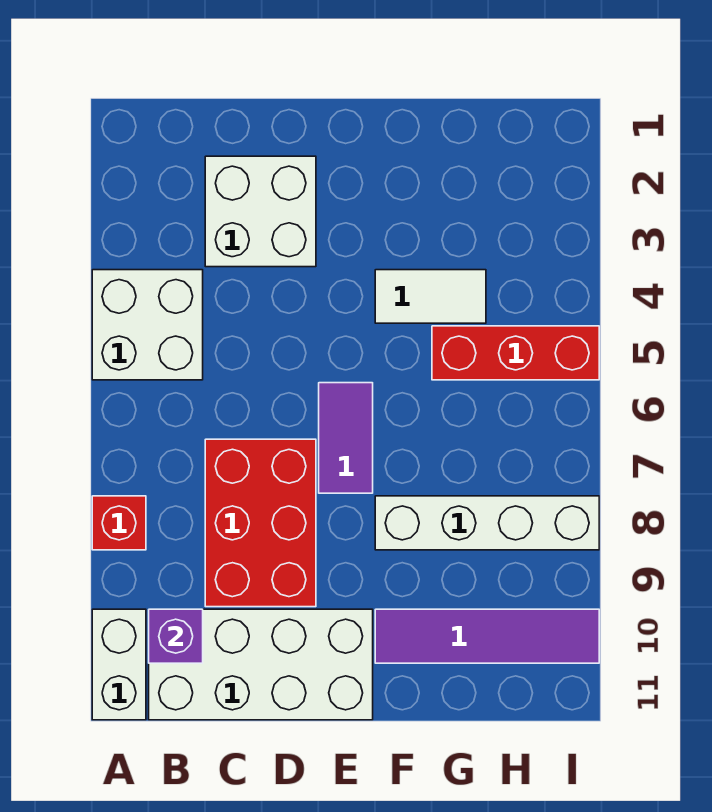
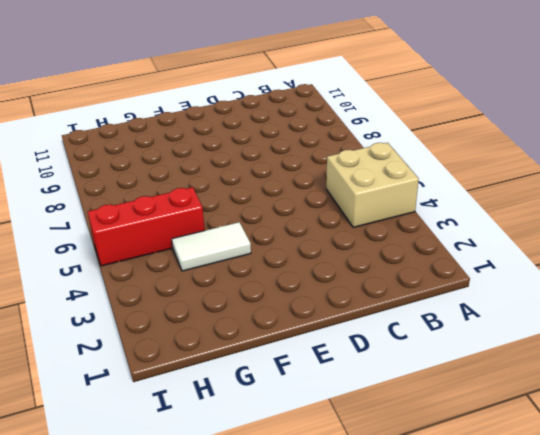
tan 2x2 brick [326,143,419,227] -> white 2x2 brick [92,270,203,380]
none -> red 1x1 brick [92,496,146,550]
none -> white 1x2 brick [92,609,146,720]
none -> white 2x4 brick [149,609,373,720]

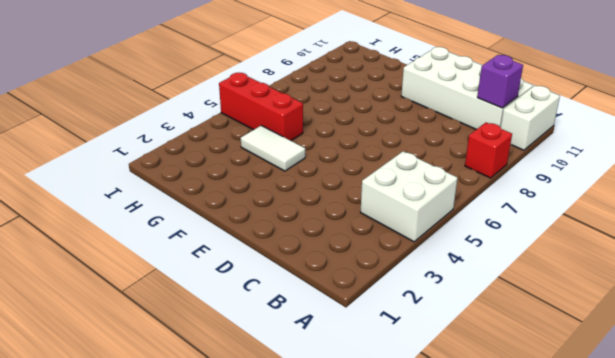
none -> white 2x2 brick [205,156,316,267]
none -> red 2x3 brick [205,439,316,607]
none -> purple 1x2 tile [319,383,373,493]

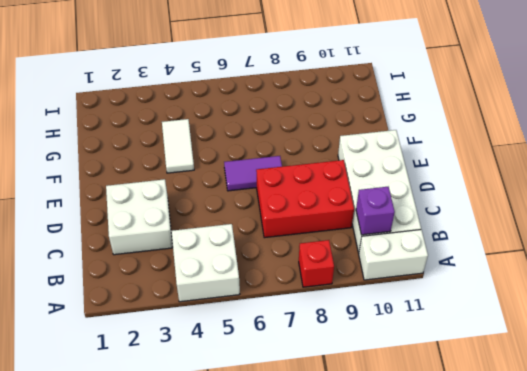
none -> white 1x4 brick [375,496,599,550]
none -> purple 1x4 tile [375,609,599,663]
none -> red 1x3 brick [432,326,599,380]

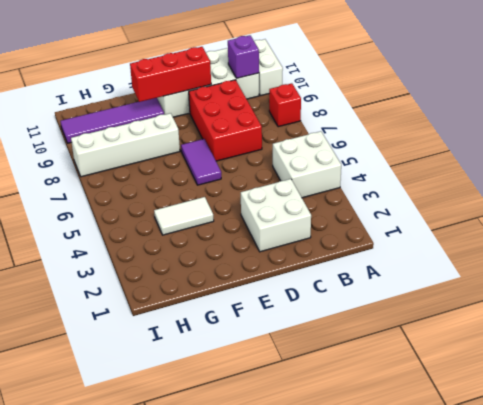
red 1x3 brick [130,47,211,102] -> red 1x3 brick moved to [432,326,599,380]

